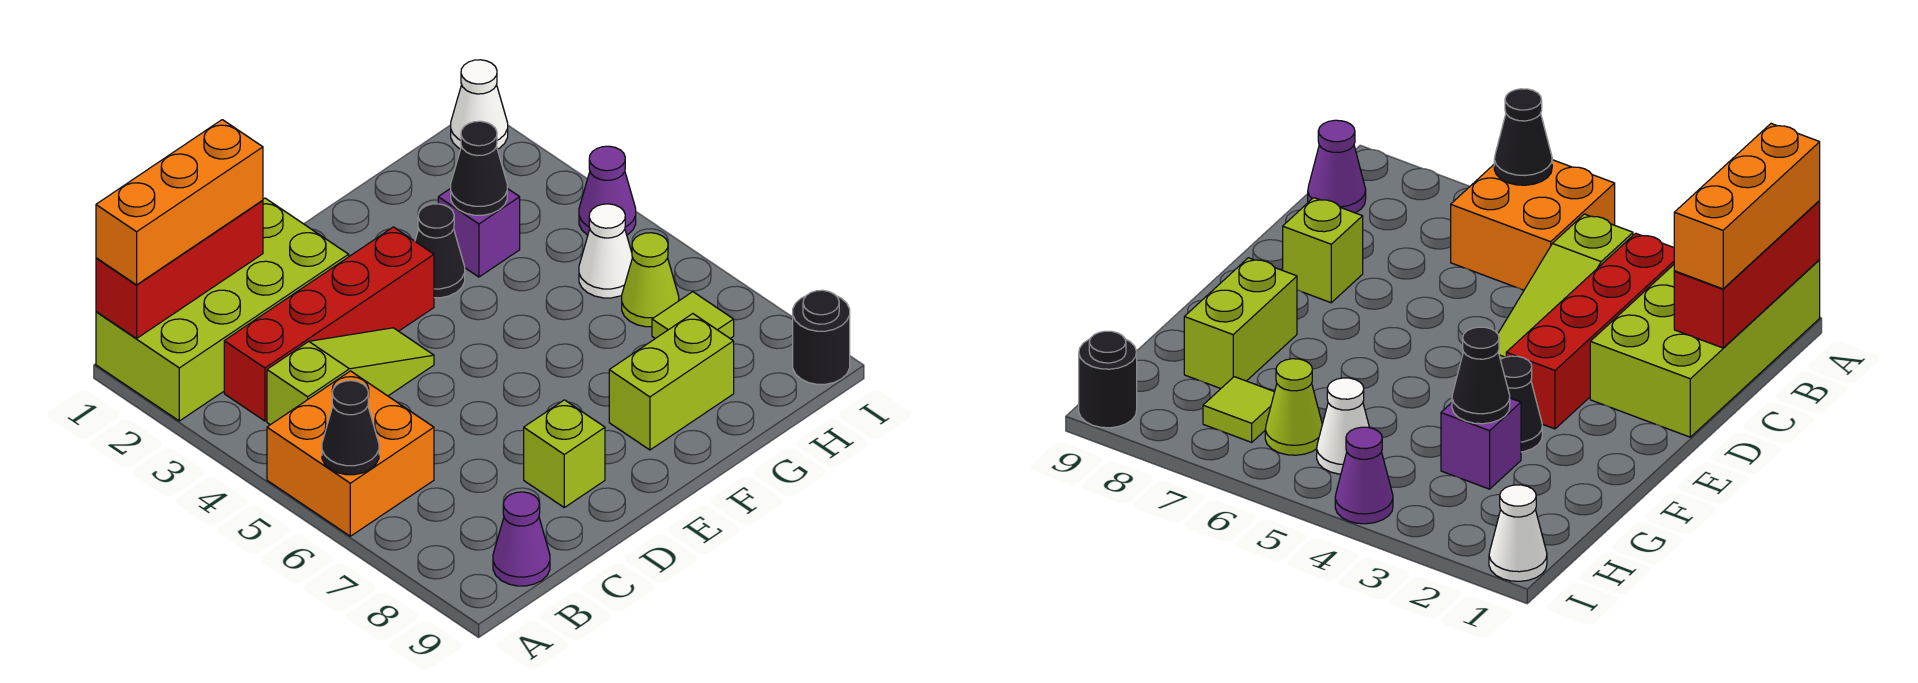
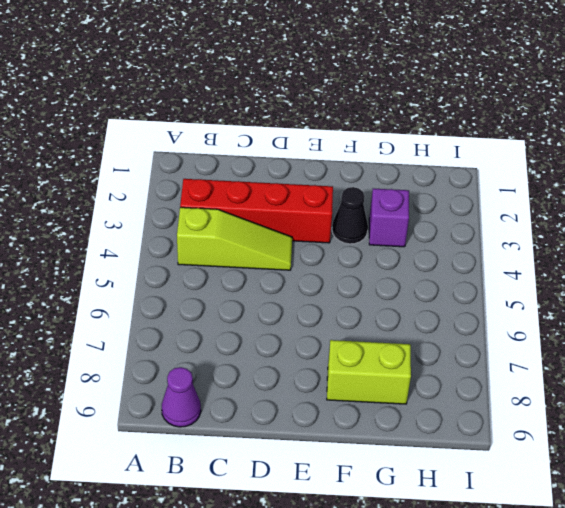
none -> lime 2x4 brick [96,198,349,421]
none -> orange 2x2 brick [267,371,434,536]
none -> lime 1x1 brick [524,400,605,507]

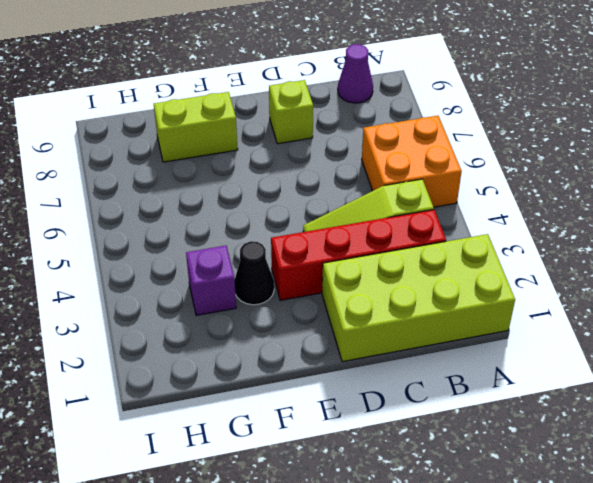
none -> white 1x1 cone [579,204,633,298]
none -> lime 1x1 cone [622,233,679,327]
none -> lime 1x1 tile [652,292,734,338]

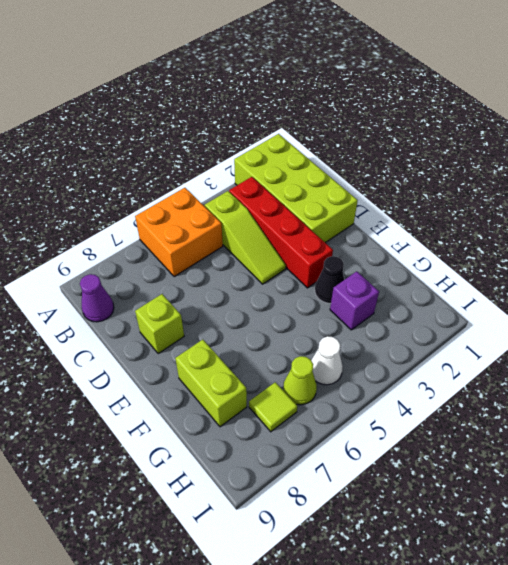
none -> white 1x1 cone [451,60,508,149]
none -> purple 1x1 cone [579,146,636,235]
none -> black 1x1 round brick [793,290,850,384]

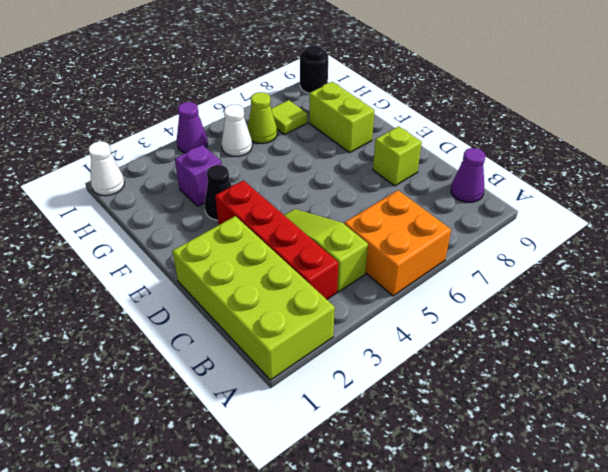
none -> red 1x3 brick [96,200,263,338]
none -> black 1x1 cone [322,381,379,475]
none -> black 1x1 cone [451,121,507,215]

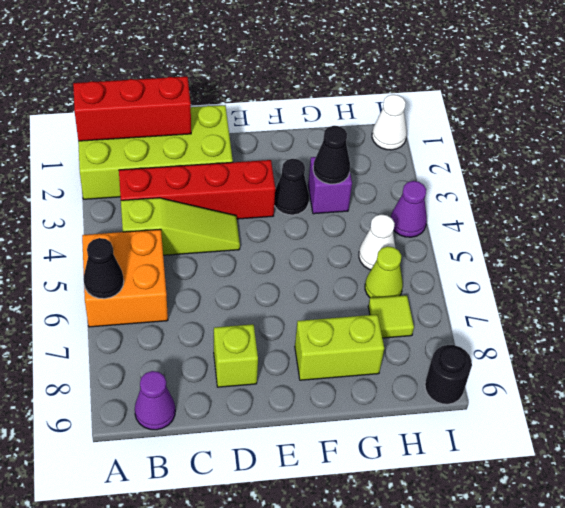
none -> orange 1x3 brick [96,120,263,285]

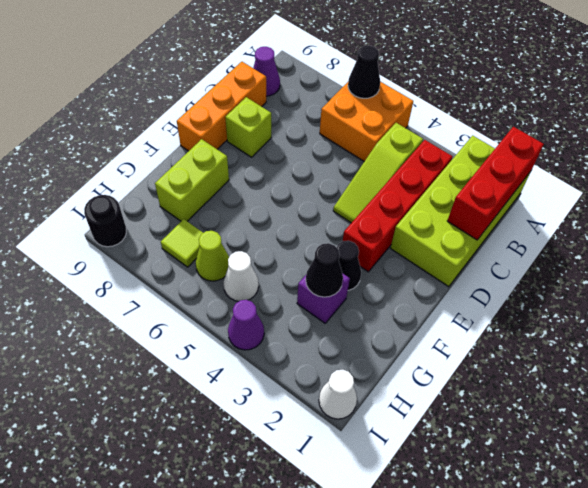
orange 1x3 brick [177,62,266,151] -> orange 1x3 brick moved to [96,120,263,285]

